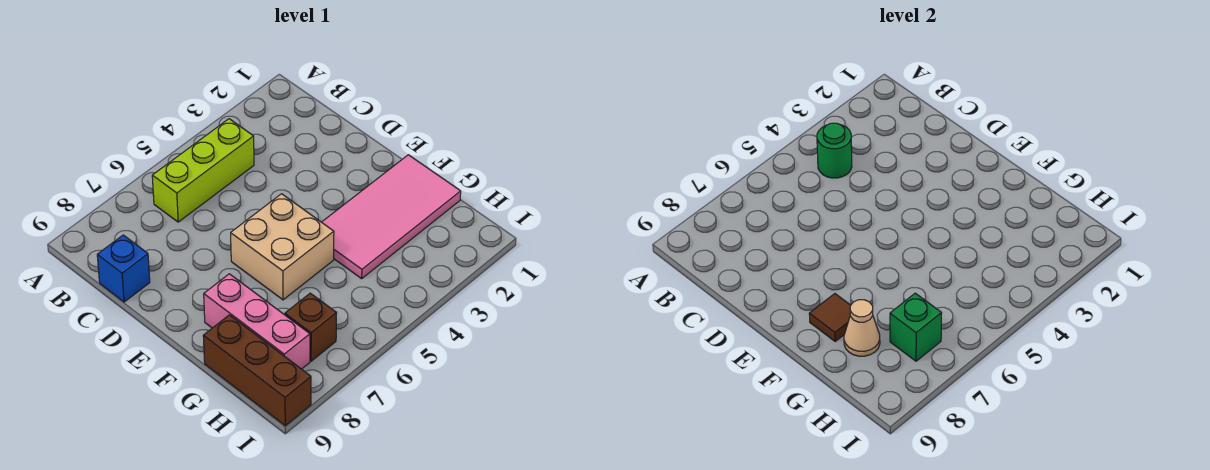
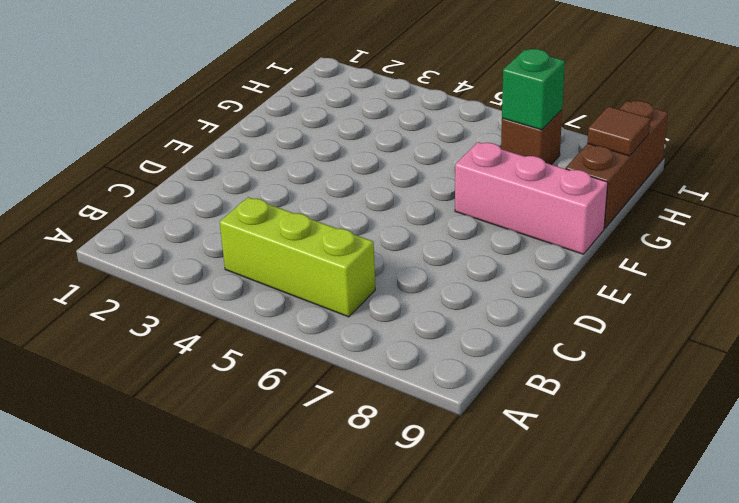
pink 1x3 brick [455,142,608,254] -> pink 1x3 brick turned to [204,274,310,369]
brown 1x1 tile [587,106,650,156] -> brown 1x1 tile moved to [809,294,851,341]
none -> blue 1x1 brick [97,235,150,302]
none -> tan 2x2 brick [231,194,334,300]

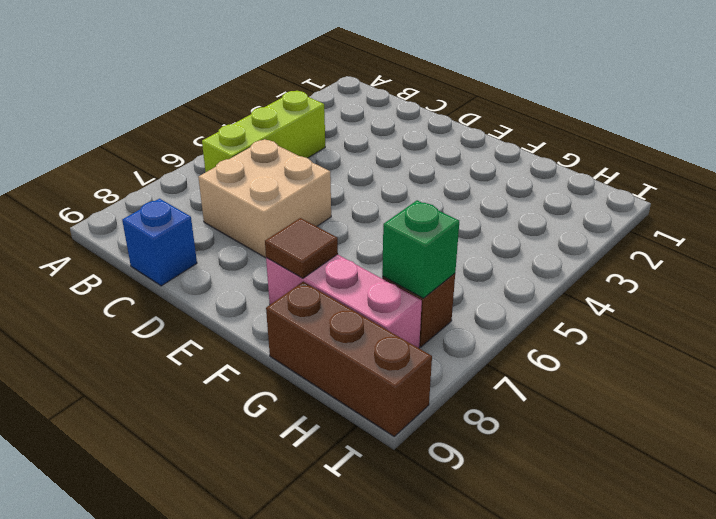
tan 2x2 brick [198,139,331,258] -> tan 2x2 brick moved to [231,194,334,300]
none -> pink 2x4 tile [322,155,461,279]
none -> green 1x1 round brick [817,123,852,178]

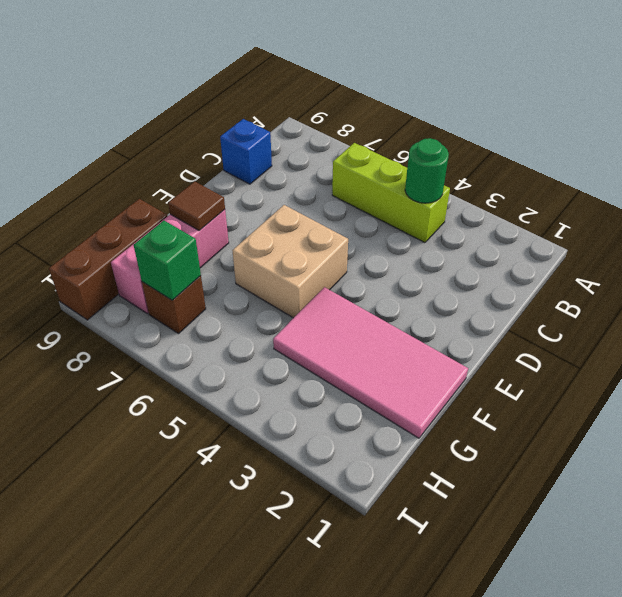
none -> tan 1x1 cone [844,300,880,356]

